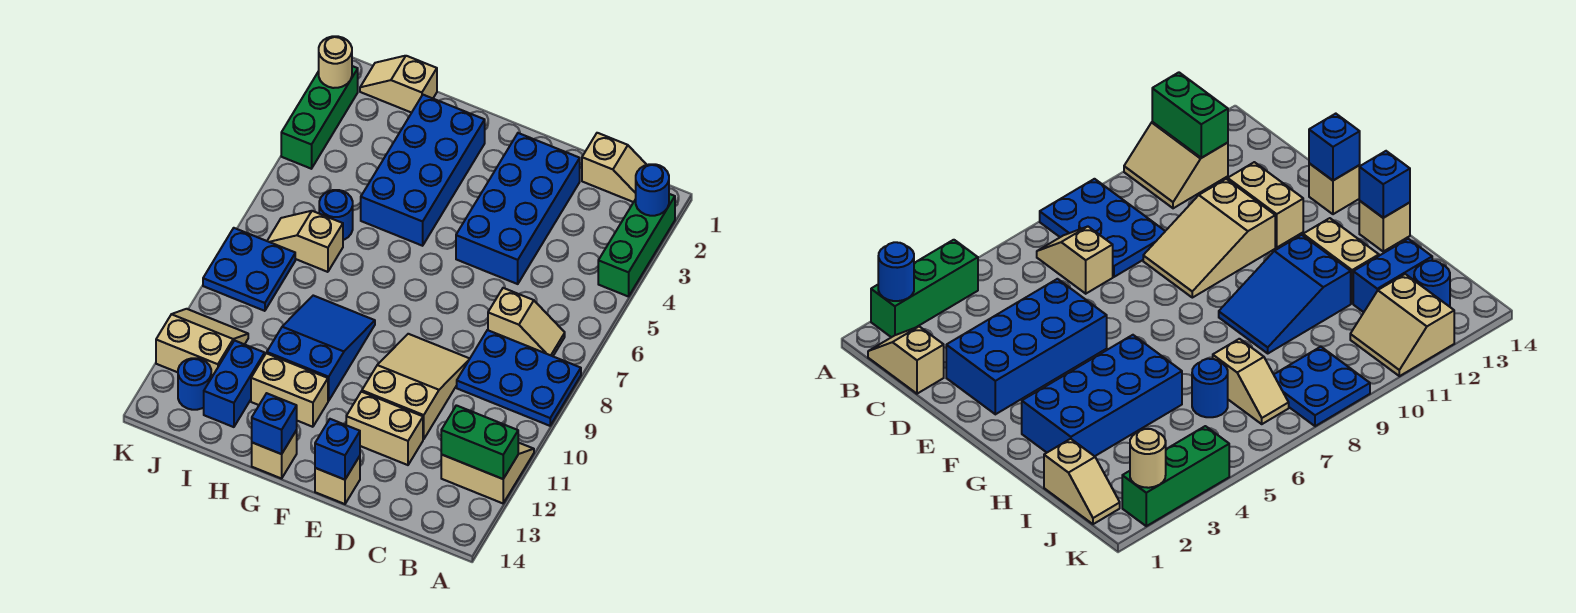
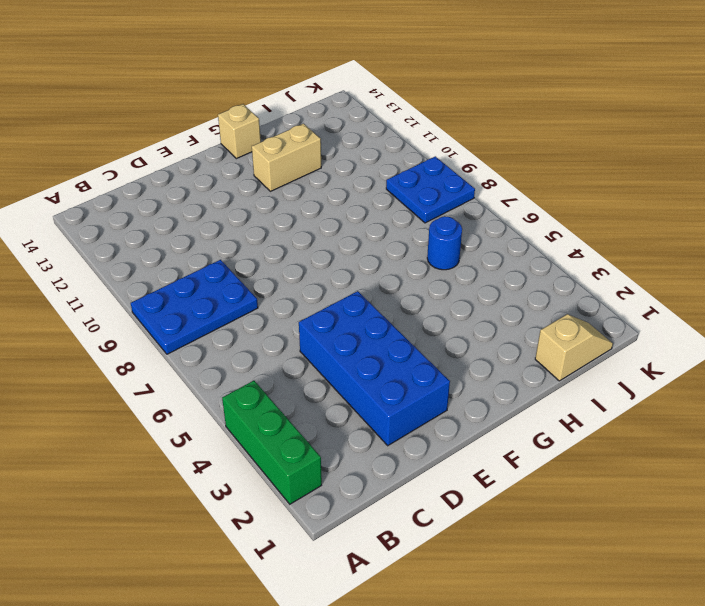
none -> tan 2x2 slope [441,443,534,503]
none -> tan 1x2 slope [582,133,647,202]
none -> tan 1x2 slope [488,288,565,356]

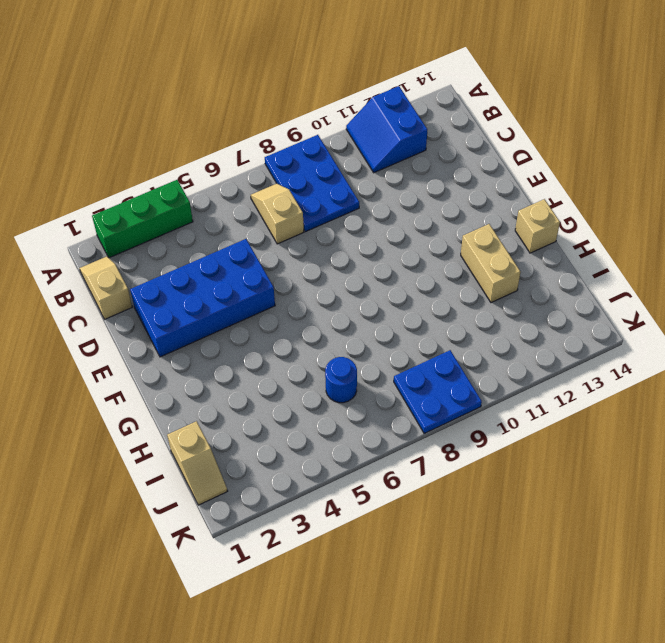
blue 2x2 slope [346,86,427,173] -> tan 2x2 slope [441,443,534,503]
none -> tan 2x3 slope [362,334,470,439]
none -> tan 1x2 brick [346,392,423,465]
none -> tan 1x1 brick [315,456,360,504]

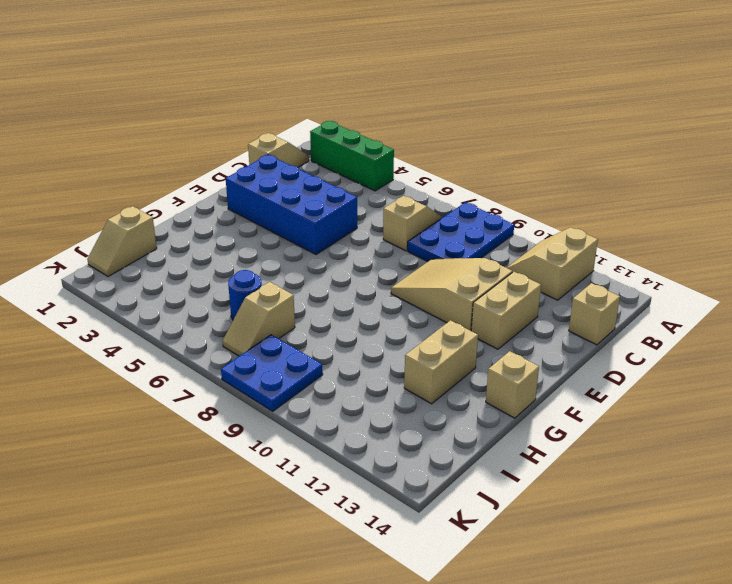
tan 1x1 brick [569,283,620,345] -> tan 1x1 brick moved to [315,456,360,504]
none -> blue 2x4 brick [361,95,485,246]
none -> blue 2x3 slope [267,296,375,401]
none -> blue 1x2 brick [204,341,265,427]

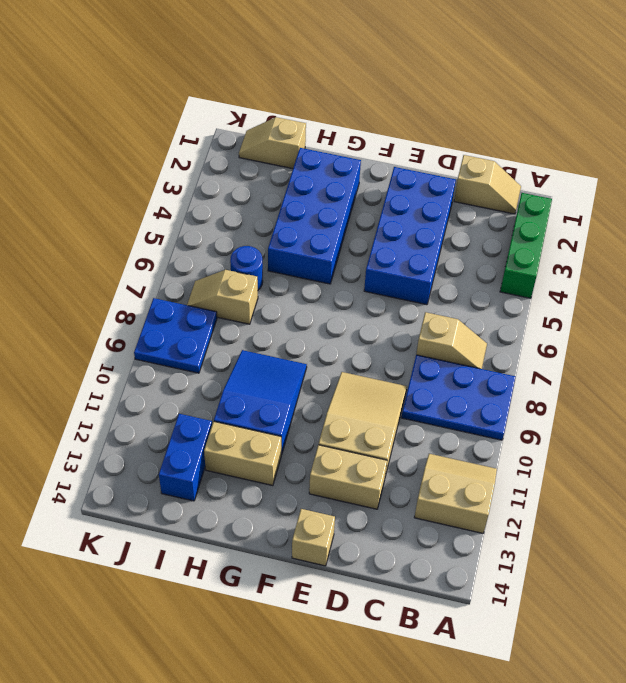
none -> tan 1x1 brick [252,430,297,479]
none -> tan 2x2 slope [156,309,248,378]
none -> blue 1x1 round brick [178,358,211,410]

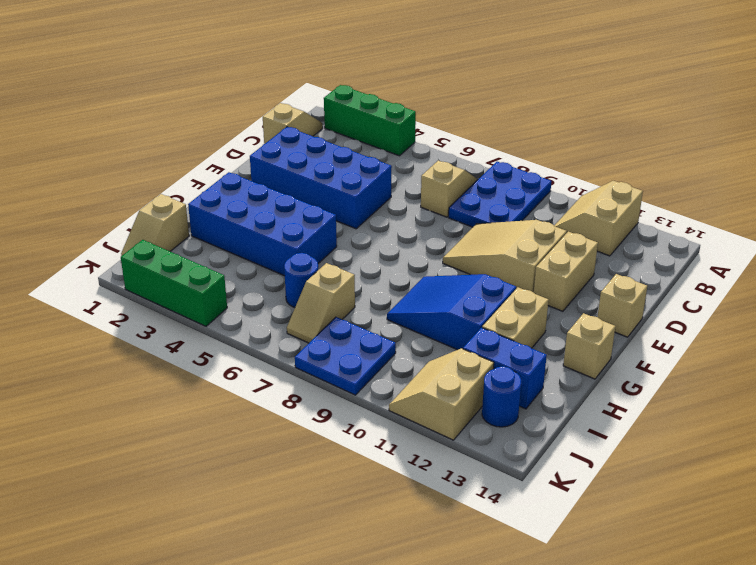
none -> blue 1x1 round brick [636,164,669,216]
none -> green 1x2 brick [441,405,518,479]
none -> blue 1x1 brick [315,419,360,480]

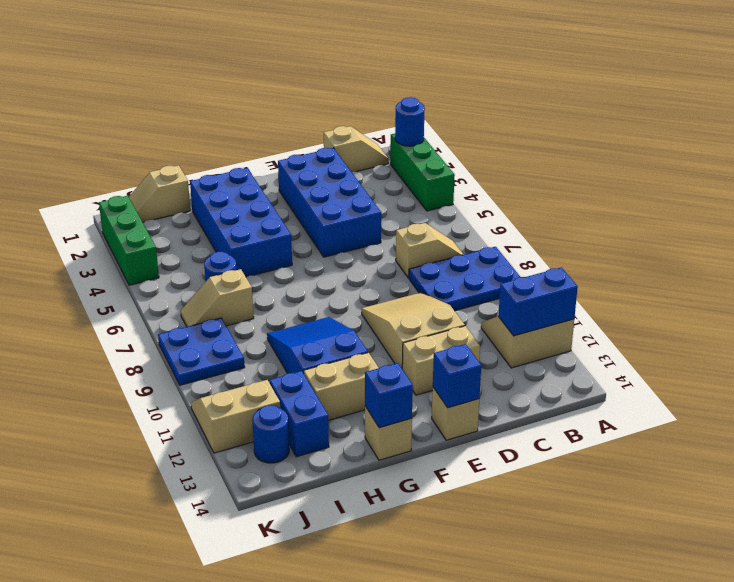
blue 1x2 brick [498,267,578,336] -> green 1x2 brick [441,405,518,479]
none -> tan 1x1 round brick [319,36,352,88]

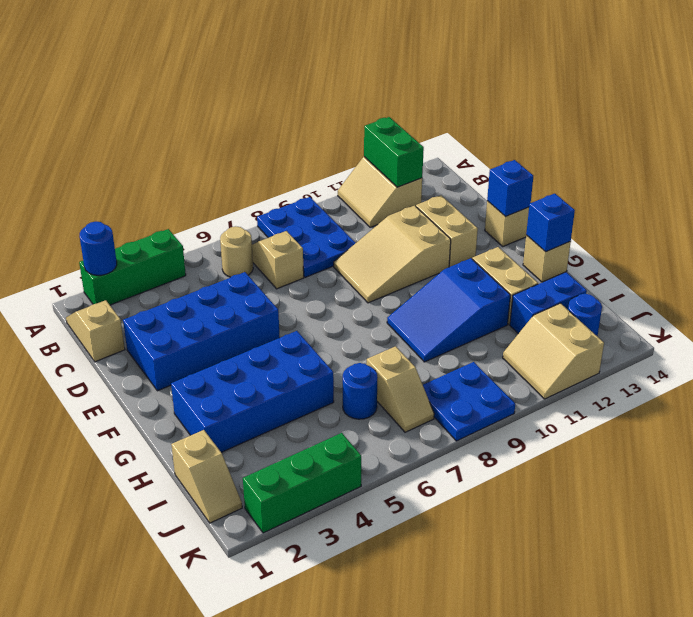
tan 1x1 round brick [220,226,253,277] -> tan 1x1 round brick moved to [319,36,352,88]

